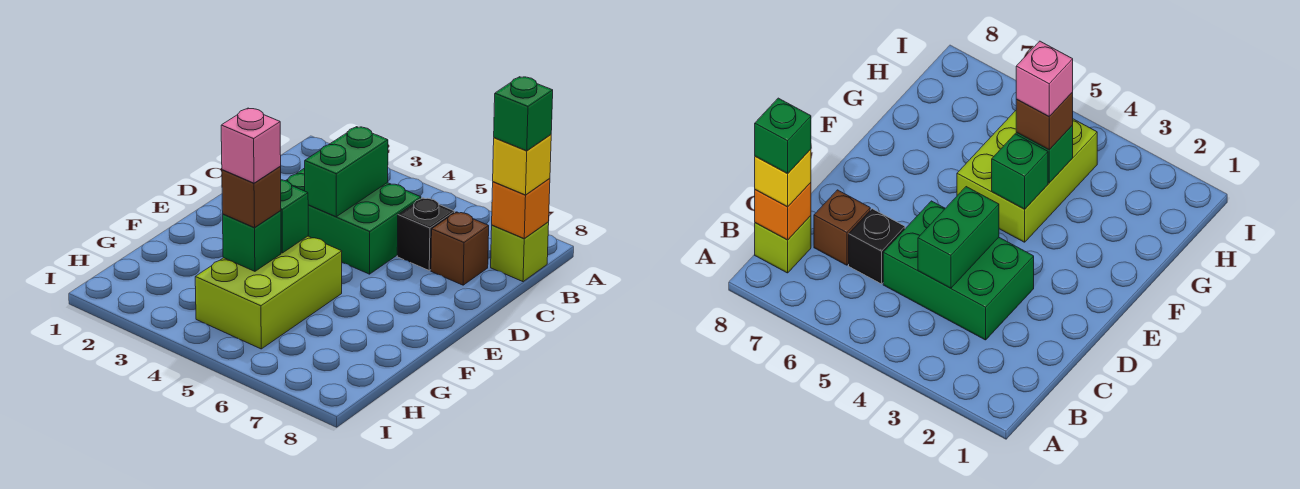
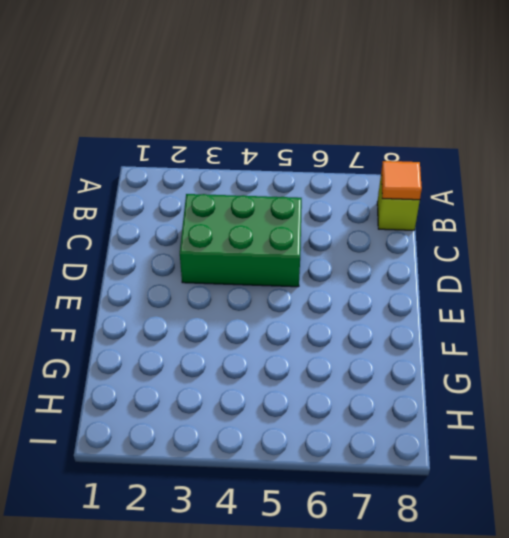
orange 1x1 tile [381,161,422,200] -> orange 1x1 brick [492,178,550,239]
none -> black 1x1 brick [397,198,455,270]
none -> brown 1x1 brick [431,212,489,285]
none -> lime 2x3 brick [195,236,342,349]

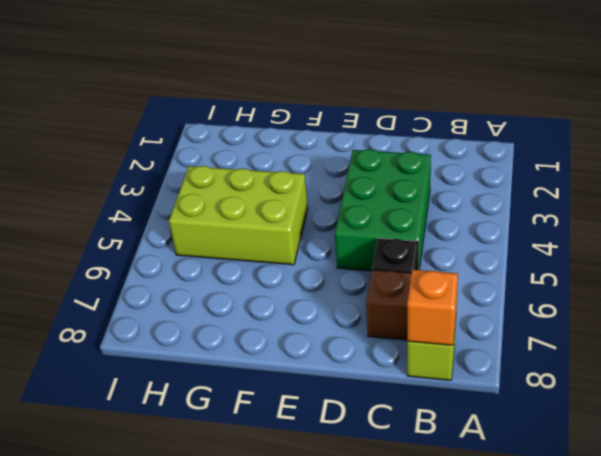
none -> green 1x2 brick [305,127,388,217]
none -> green 1x1 brick [281,180,308,253]
none -> green 1x1 brick [223,211,281,271]

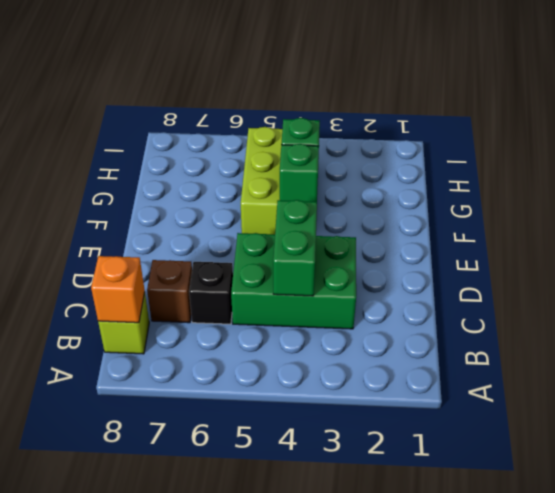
none -> yellow 1x1 brick [493,135,551,195]
none -> brown 1x1 brick [222,167,281,228]
none -> green 1x1 brick [494,77,553,151]

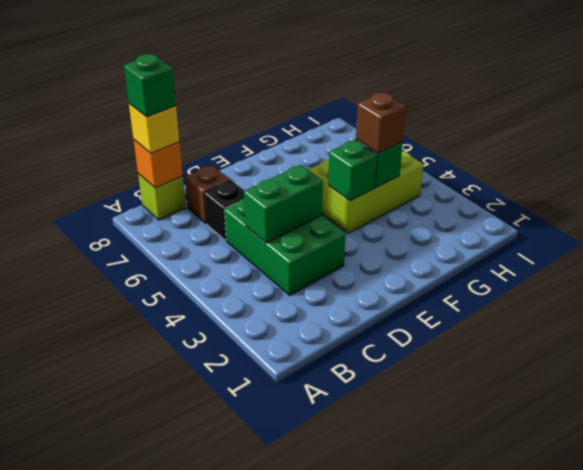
none -> pink 1x1 brick [221,108,281,183]

